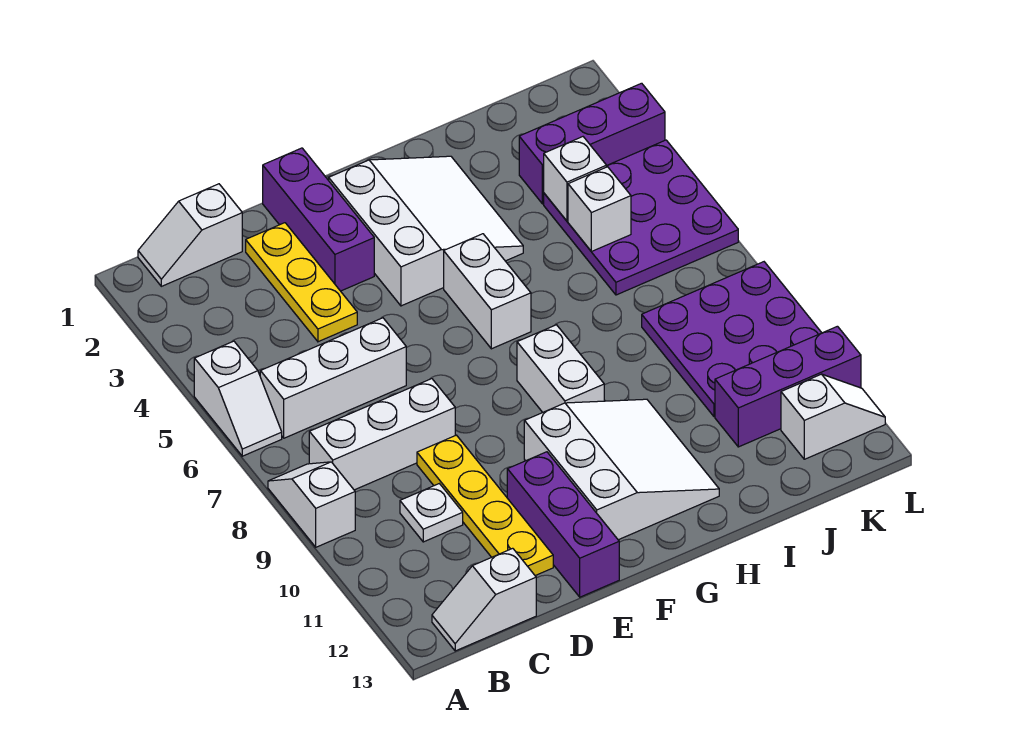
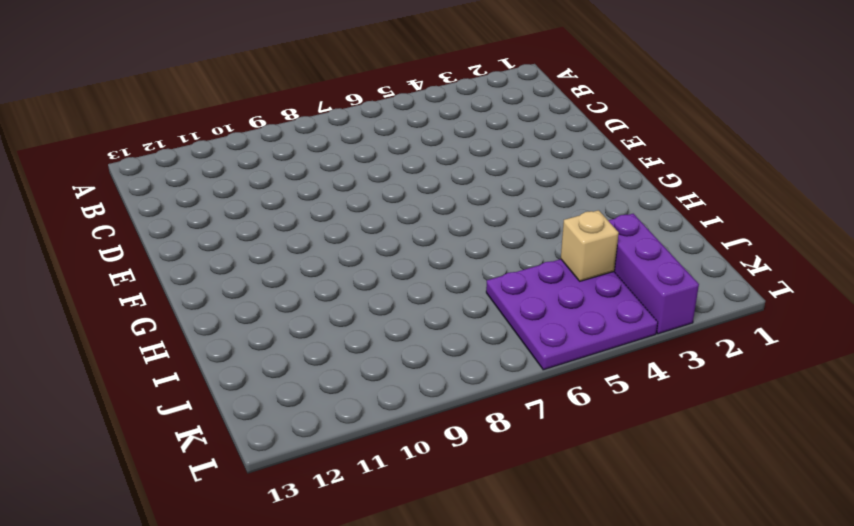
tan 1x1 brick [561,210,619,281] -> white 1x1 brick [544,137,606,221]
none -> white 1x2 slope [194,341,282,456]
none -> white 1x2 slope [268,462,355,547]
none -> white 1x2 slope [138,184,242,286]

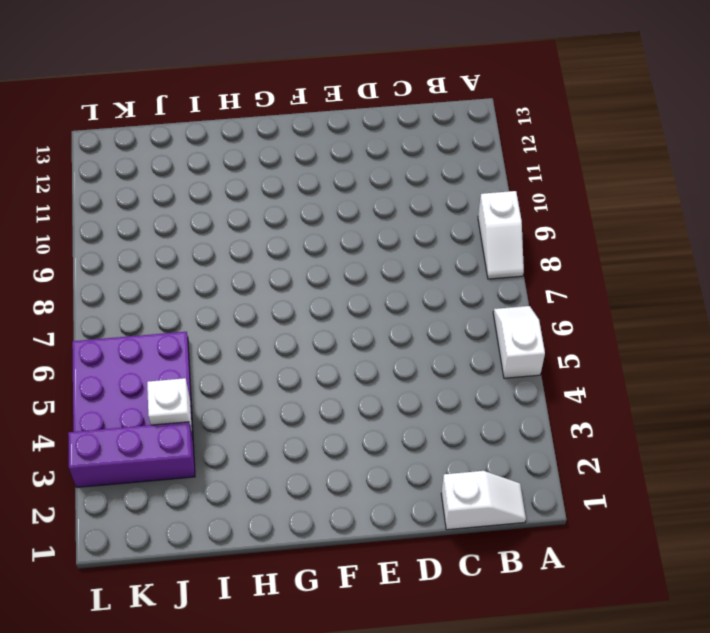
none -> white 1x3 brick [260,318,406,438]
none -> white 1x3 brick [309,379,455,490]
none -> white 1x2 slope [432,548,536,651]

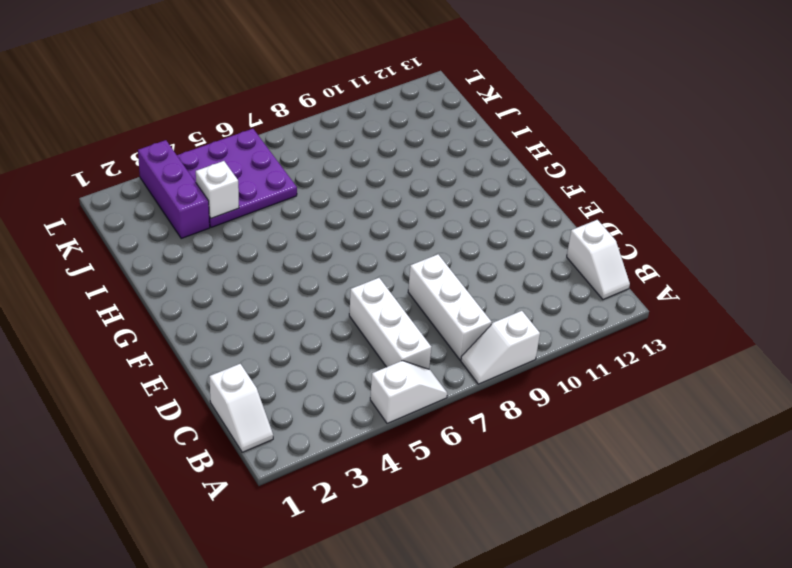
none -> white 1x1 plate [400,484,463,542]
none -> yellow 1x3 plate [246,223,357,342]
none -> yellow 1x4 plate [417,435,553,576]

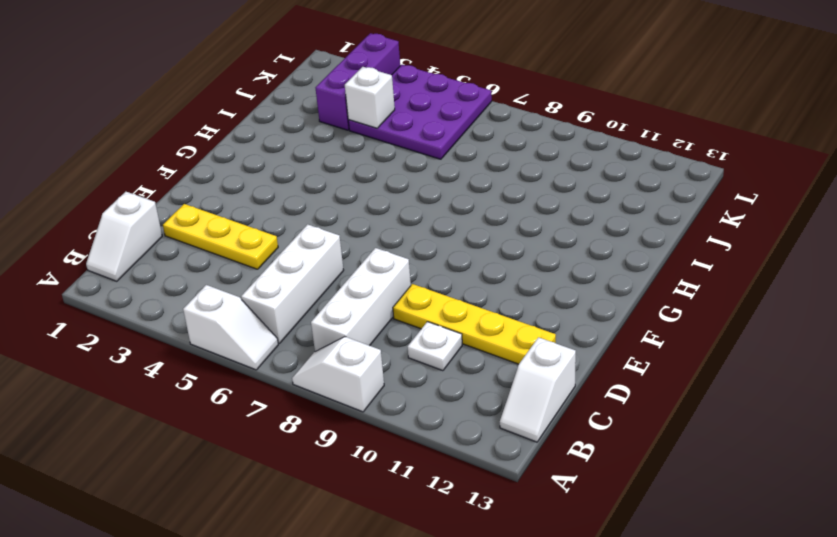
none -> purple 1x3 brick [263,148,374,291]
none -> purple 1x3 brick [507,452,619,597]
none -> white 3x3 slope [329,156,523,306]

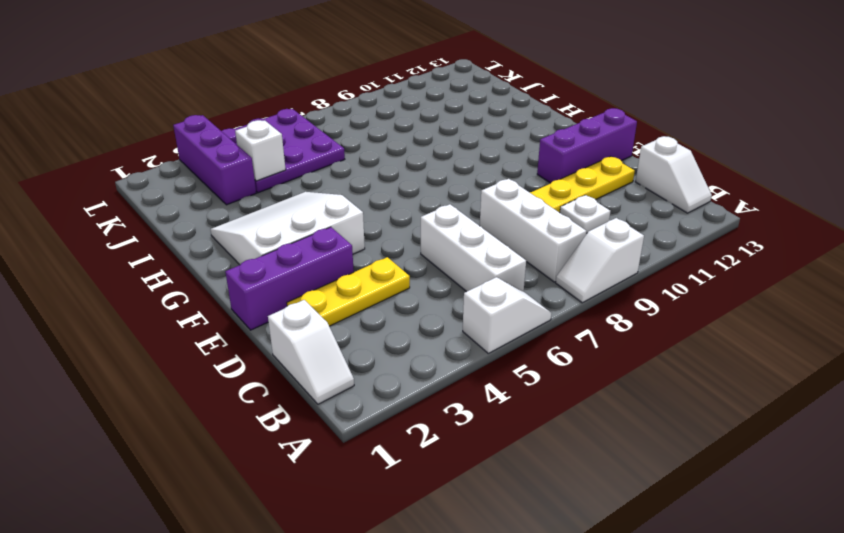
none -> white 3x3 slope [524,399,719,540]
none -> white 1x2 brick [444,234,531,349]
none -> white 1x2 brick [517,325,604,412]

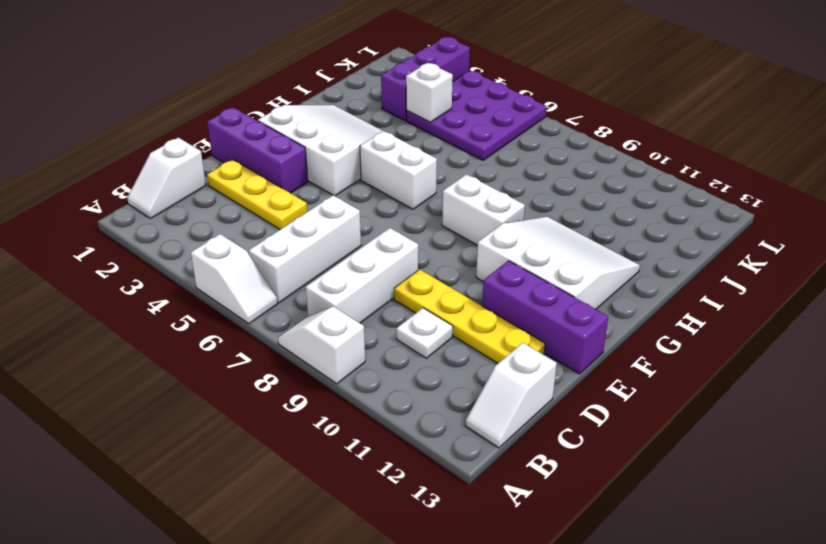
none -> purple 3x3 plate [642,262,821,416]
none -> purple 1x3 brick [715,326,861,447]
none -> white 1x2 slope [781,374,885,459]

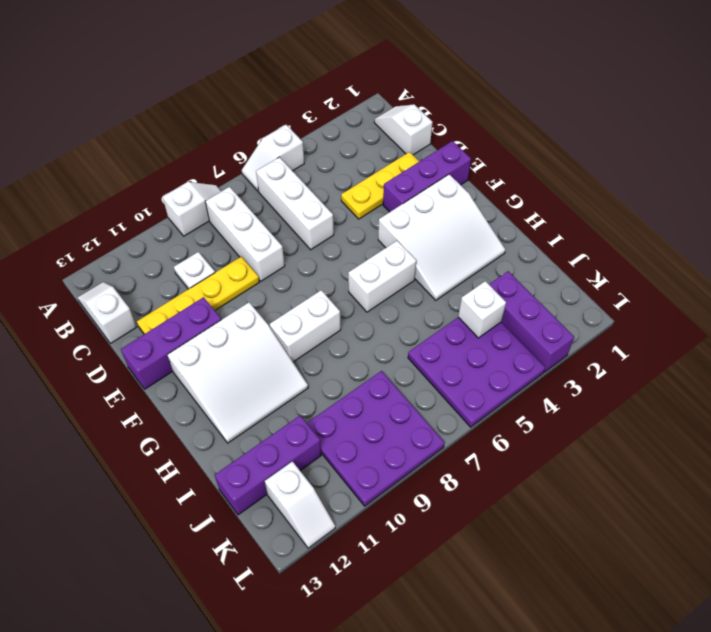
purple 1x3 brick [215,416,321,515] -> purple 1x3 brick turned to [715,326,861,447]
none -> white 1x1 brick [568,167,631,252]

